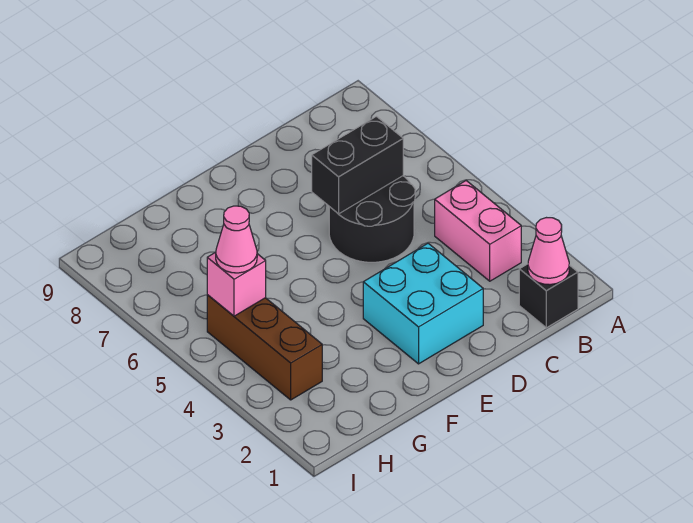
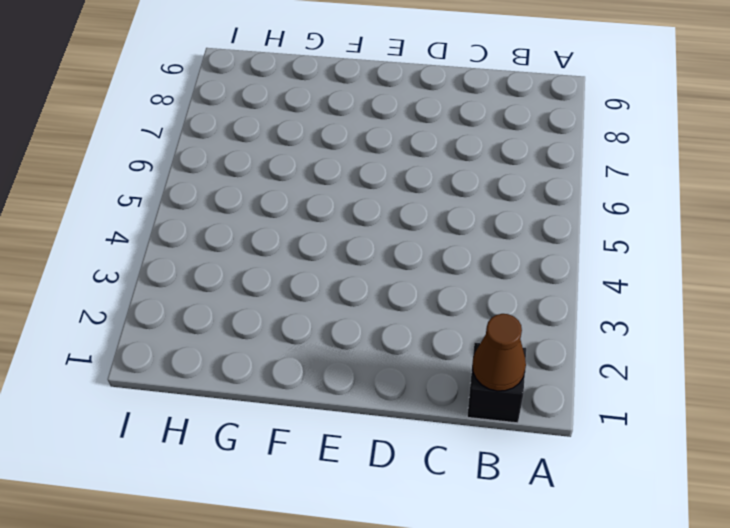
brown 1x1 cone [472,314,526,391] -> pink 1x1 cone [528,218,569,285]
none -> pink 1x2 brick [435,181,521,281]
none -> black 2x2 round brick [329,176,415,262]

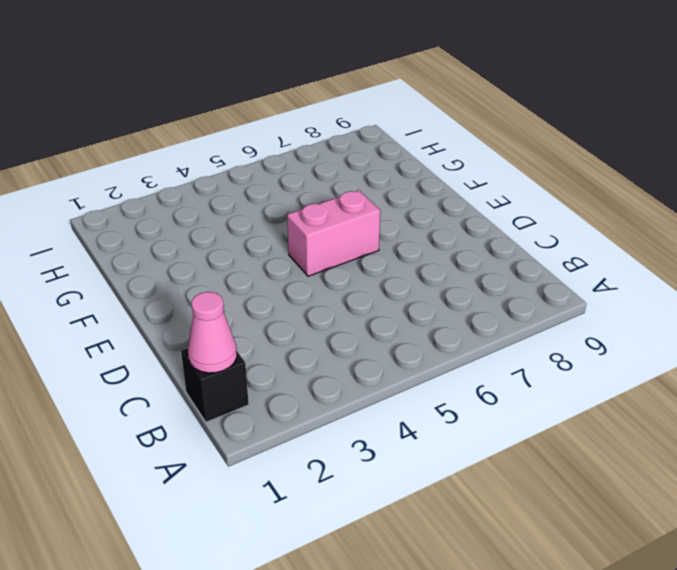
pink 1x2 brick [287,190,380,276] -> pink 1x2 brick moved to [435,181,521,281]
none -> black 2x2 round brick [329,176,415,262]
none -> cyan 2x2 brick [363,243,483,364]

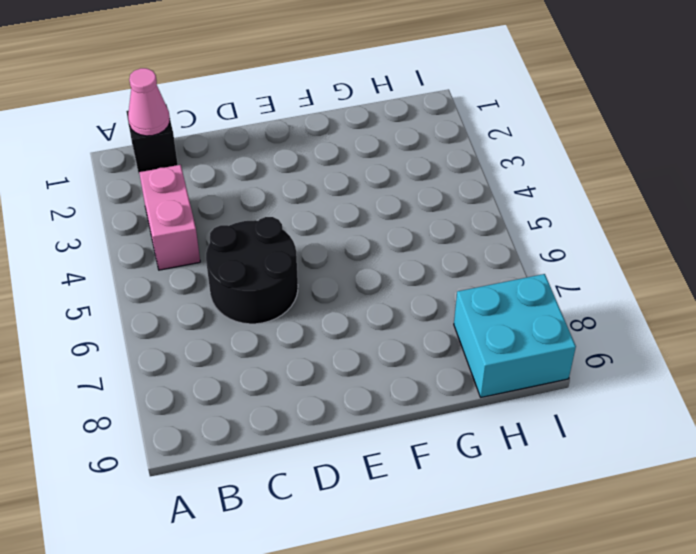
cyan 2x2 brick [454,274,576,397] -> cyan 2x2 brick moved to [363,243,483,364]
none -> brown 1x3 brick [207,295,322,400]
none -> black 1x2 brick [312,116,403,214]

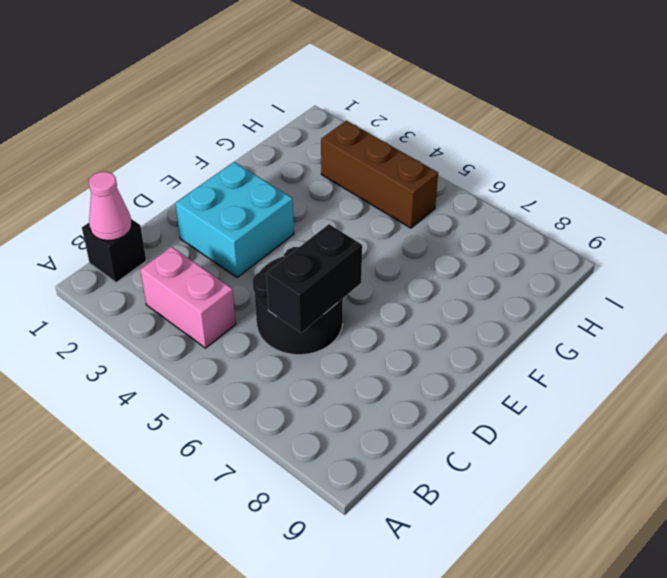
none -> pink 1x1 brick [207,252,266,316]
none -> pink 1x1 cone [216,206,257,273]

